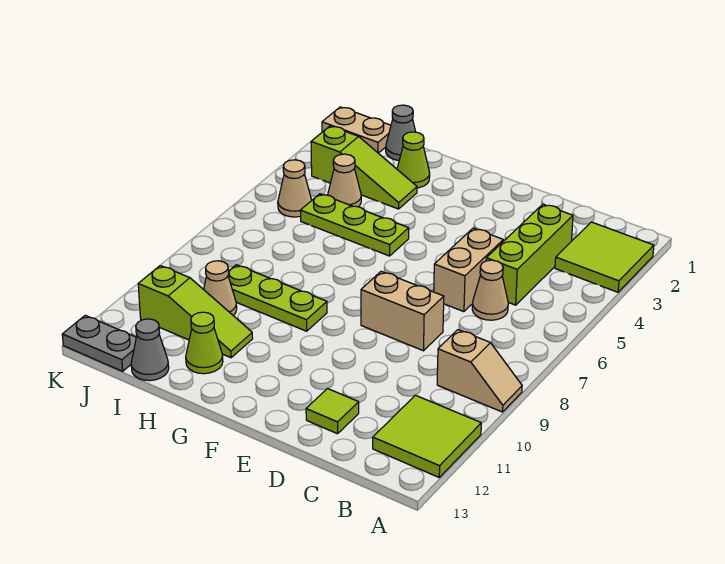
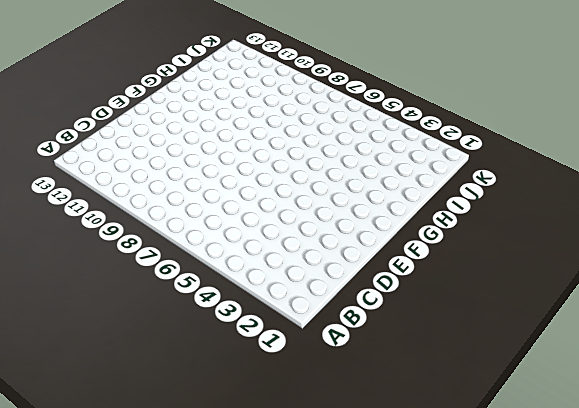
none -> lime 2x2 tile [555,222,654,292]
none -> tan 1x2 slope [437,330,522,412]
none -> lime 2x2 tile [373,395,481,477]

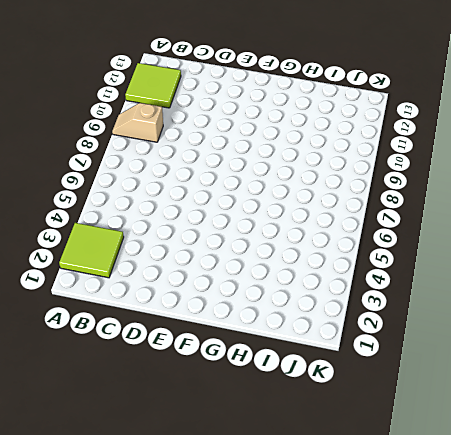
none -> lime 1x3 brick [486,204,573,305]
none -> tan 1x1 cone [472,260,508,320]
none -> tan 1x2 brick [434,228,503,312]

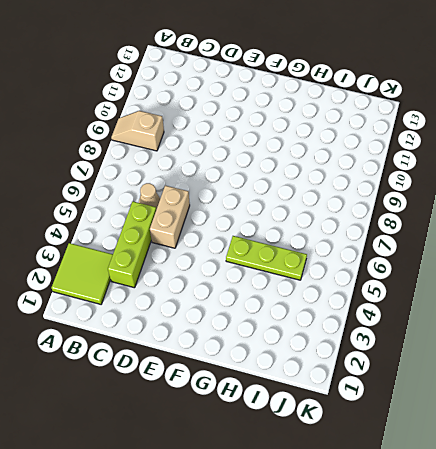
none -> lime 2x2 tile [373,395,481,477]
none -> tan 1x2 brick [361,272,444,351]
none -> lime 1x1 tile [306,388,359,434]

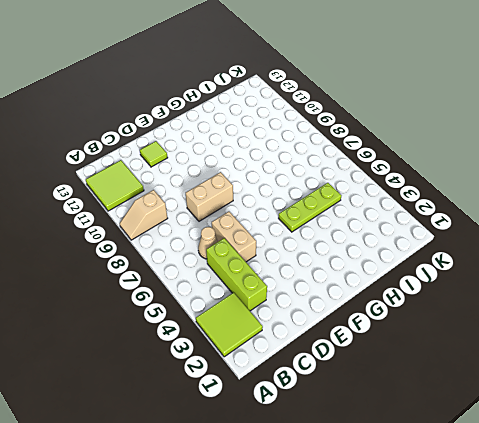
none -> lime 1x3 plate [228,265,327,331]
none -> lime 1x1 cone [397,132,430,188]
none -> lime 1x3 slope [311,126,417,209]

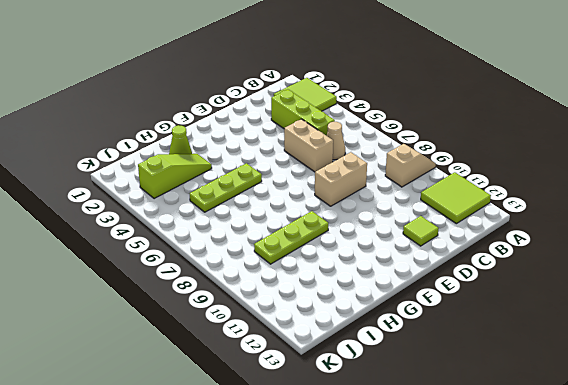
none -> lime 1x3 slope [138,266,253,358]
none -> lime 1x1 cone [186,312,223,374]
none -> grey 1x1 cone [386,105,416,161]

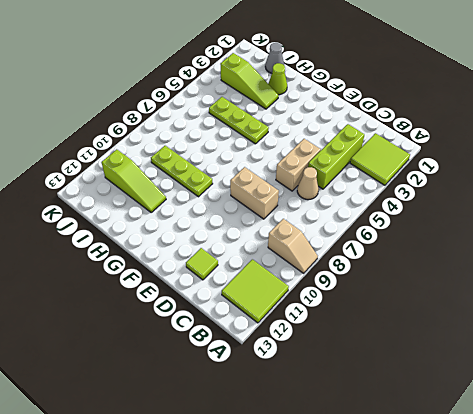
none -> lime 1x1 cone [186,312,223,374]
none -> tan 1x1 cone [328,154,361,207]
none -> tan 1x1 cone [204,261,237,316]

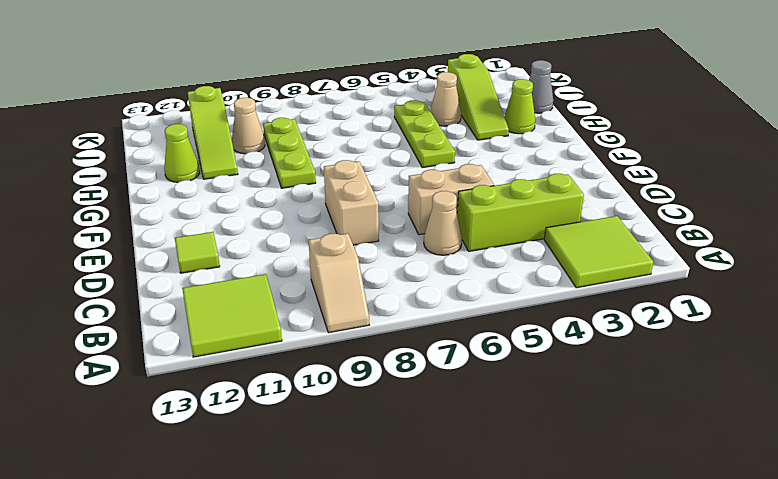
none -> grey 1x1 cone [131,319,169,381]
none -> tan 1x2 plate [322,107,391,153]
none -> tan 1x1 cone [278,160,312,217]

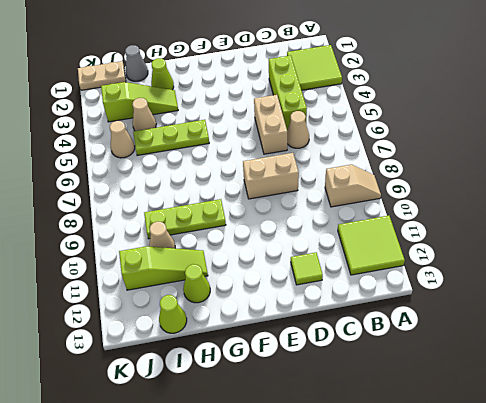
lime 1x1 cone [159,295,187,333] -> grey 1x1 cone [131,319,169,381]
none -> grey 1x2 plate [62,315,136,371]

